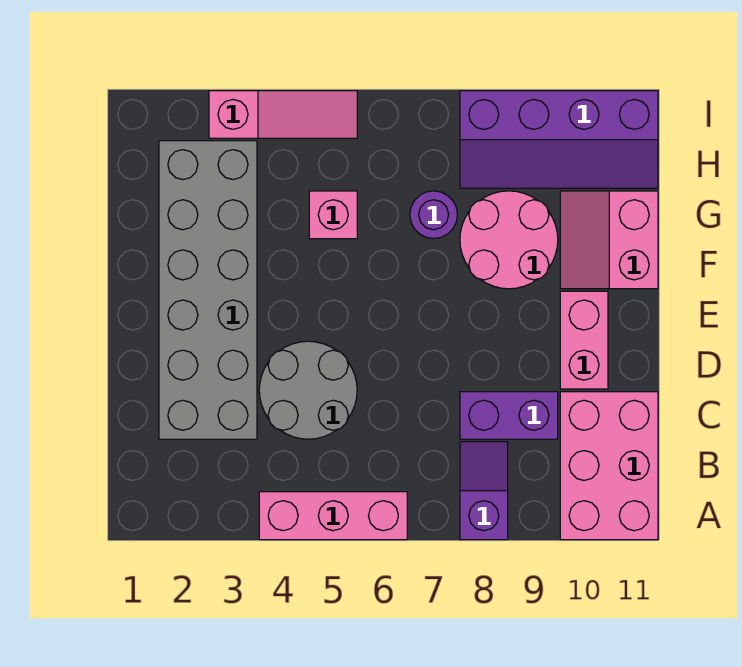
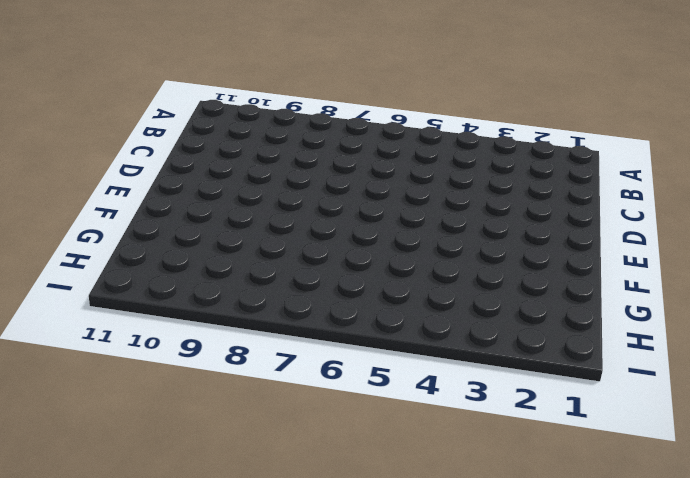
none -> pink 1x3 brick [259,492,407,540]
none -> purple 1x2 slope [460,442,508,540]
none -> pink 2x3 brick [560,392,658,540]

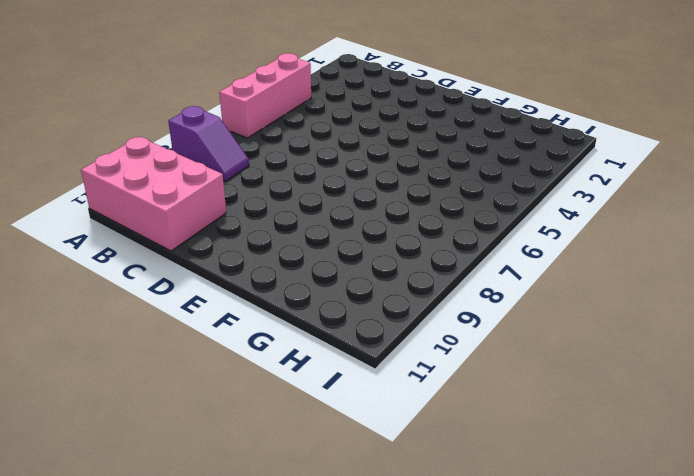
none -> grey 2x6 brick [159,141,257,439]
none -> grey 2x2 round brick [259,341,357,439]
none -> purple 1x2 brick [460,392,558,439]

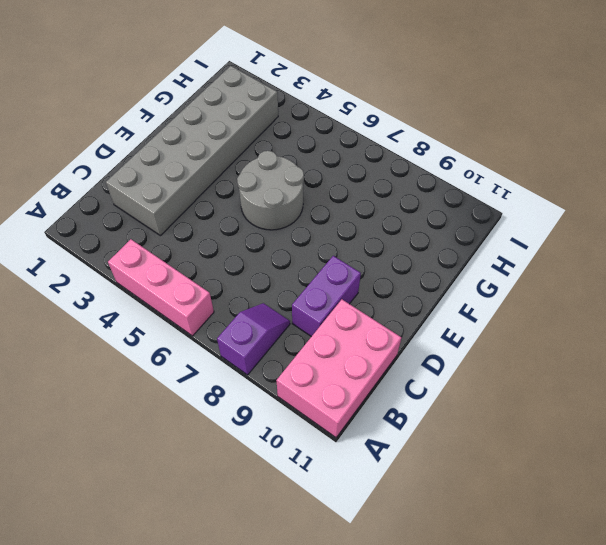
purple 1x2 brick [292,256,361,337] -> purple 1x2 brick turned to [460,392,558,439]
grey 2x2 round brick [237,151,304,230] -> grey 2x2 round brick moved to [259,341,357,439]
none -> pink 1x2 brick [560,291,608,389]
none -> pink 2x2 round brick [460,191,558,289]
none -> pink 2x2 slope [560,191,658,289]

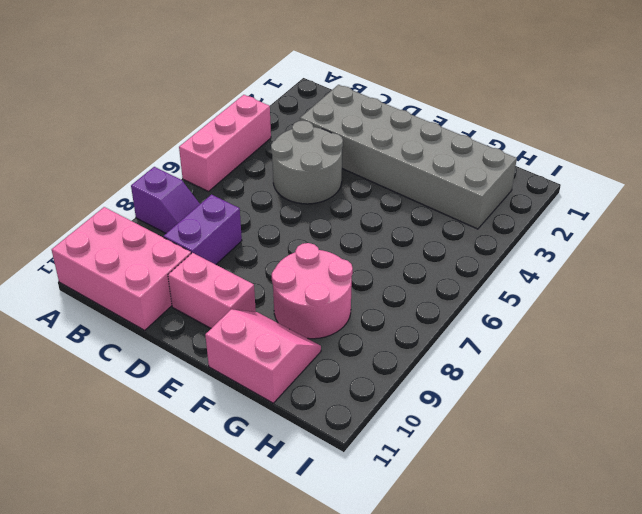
none -> pink 1x1 brick [309,191,357,239]
none -> purple 1x1 round brick [410,191,457,239]
none -> purple 2x4 slope [460,91,658,188]

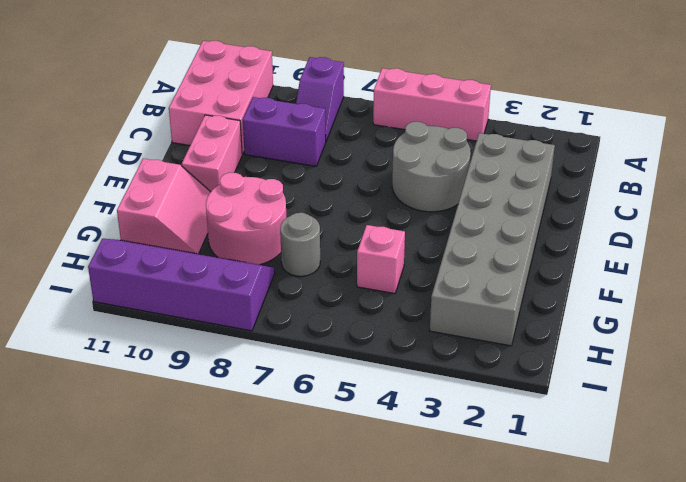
grey 1x1 round brick [280,213,320,276] -> purple 1x1 round brick [410,191,457,239]
none -> pink 1x3 slope [209,91,357,138]

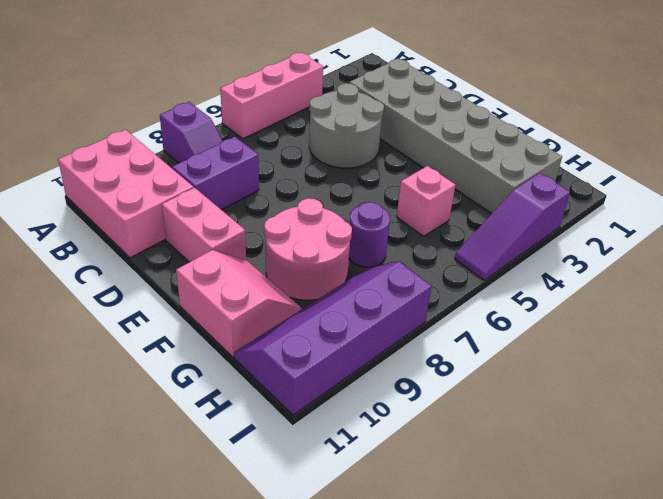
purple 1x3 slope [455,173,570,280] -> pink 1x3 slope [209,91,357,138]

